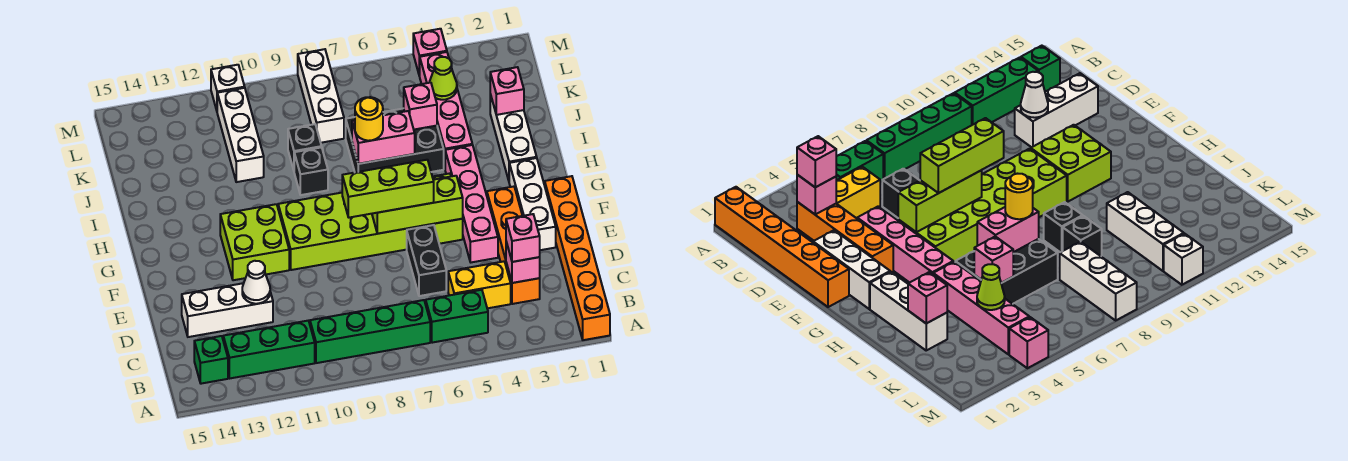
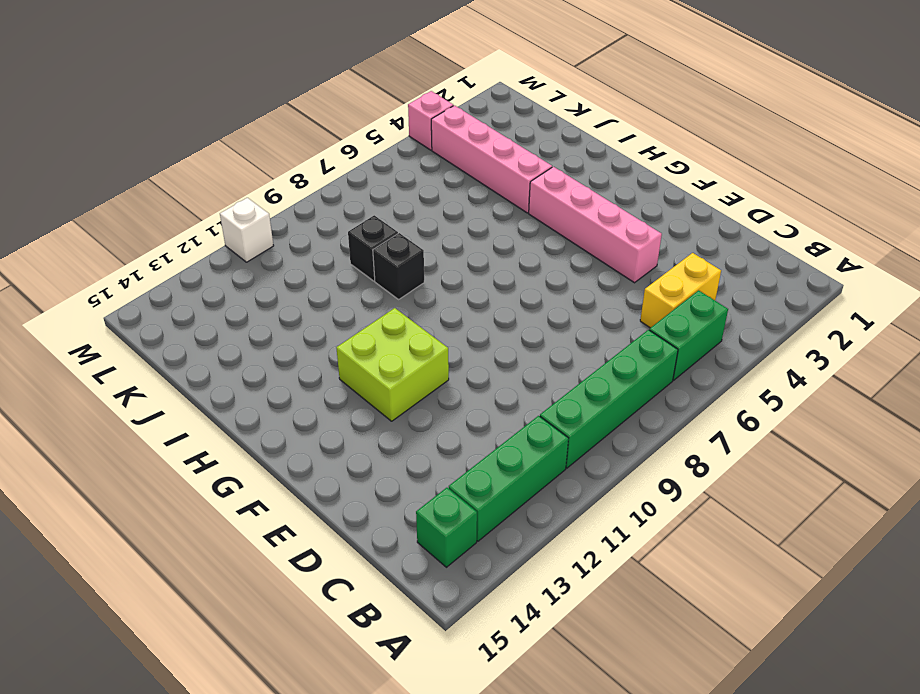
none -> orange 1x6 brick [545,176,610,340]
none -> orange 1x4 brick [487,187,540,304]
none -> black 1x2 brick [407,225,446,296]
none -> white 1x3 brick [182,283,273,337]

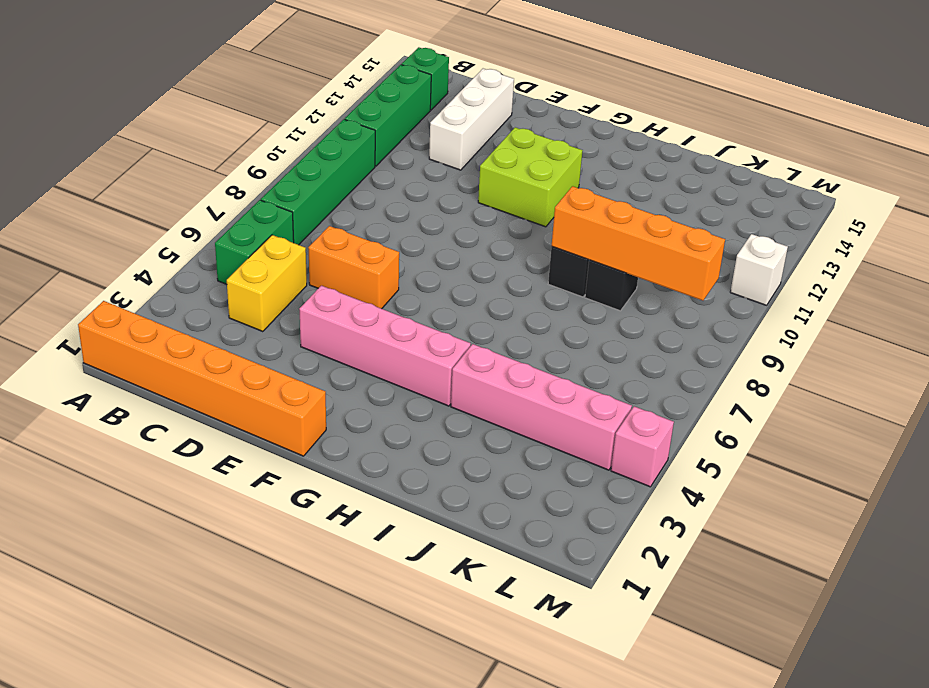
orange 1x2 brick [308,226,399,309] -> black 1x2 brick [407,225,446,296]
orange 1x4 brick [552,186,725,301] -> orange 1x4 brick moved to [487,187,540,304]
none -> white 1x3 brick [509,158,556,250]
none -> lime 2x6 brick [278,173,463,270]
none -> white 1x3 brick [490,94,537,180]
none -> black 2x3 brick [346,108,444,172]

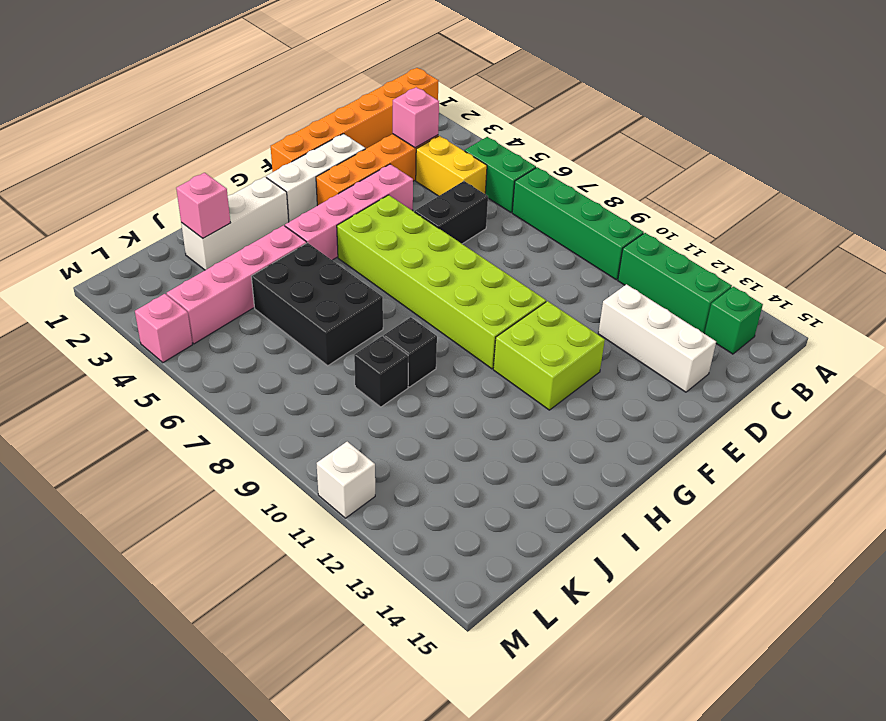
none -> white 1x3 brick [217,88,264,182]
none -> white 1x3 brick [298,49,344,143]
none -> white 1x1 cone [242,261,270,304]
none -> lime 1x3 brick [372,176,463,234]

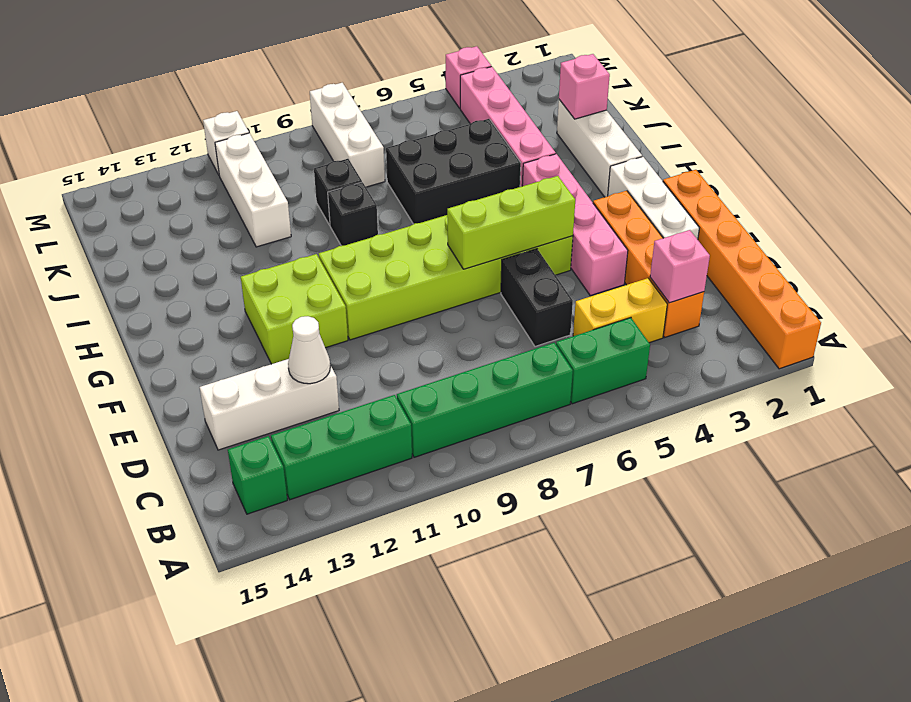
none -> pink 1x2 brick [352,111,415,164]
none -> pink 1x1 brick [404,83,437,130]
none -> lime 1x1 cone [429,57,457,100]
none -> pink 1x1 brick [506,214,540,262]

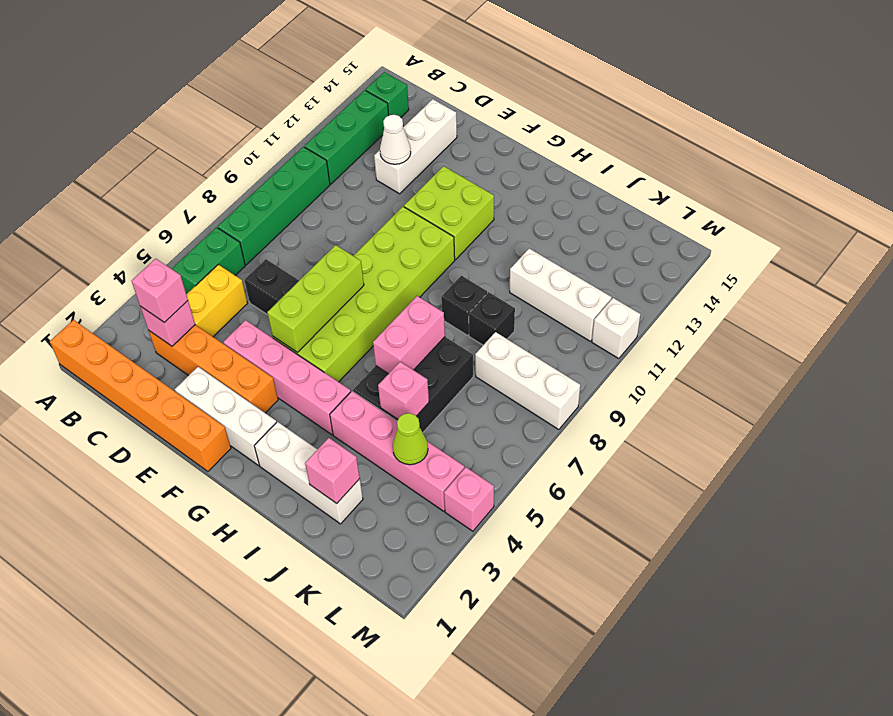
none -> lime 1x3 brick [342,160,434,218]
none -> yellow 1x1 round brick [355,97,383,141]

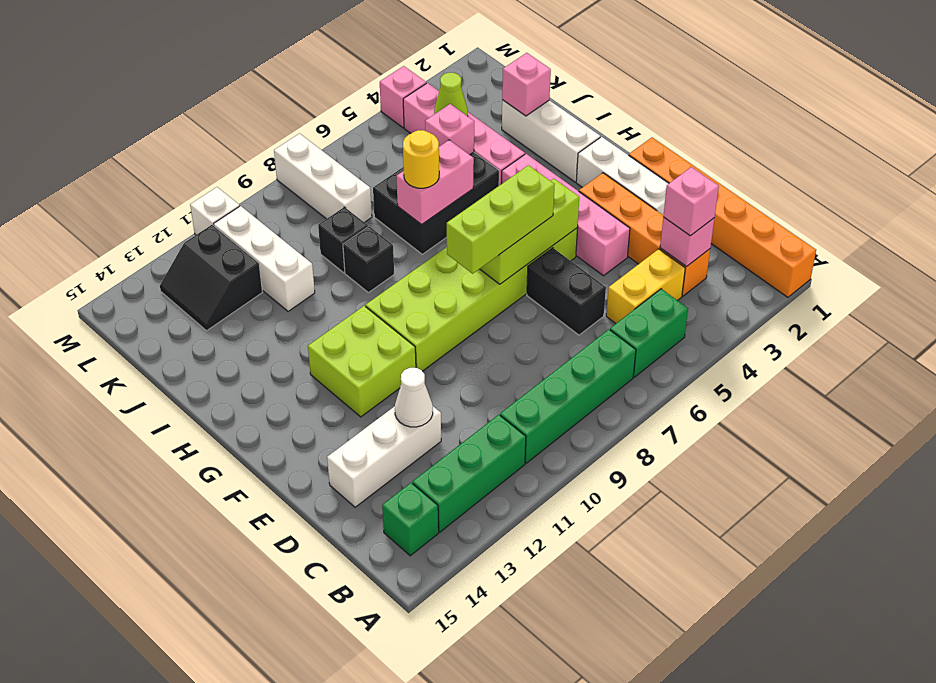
black 2x2 slope [160,225,262,331] -> none

